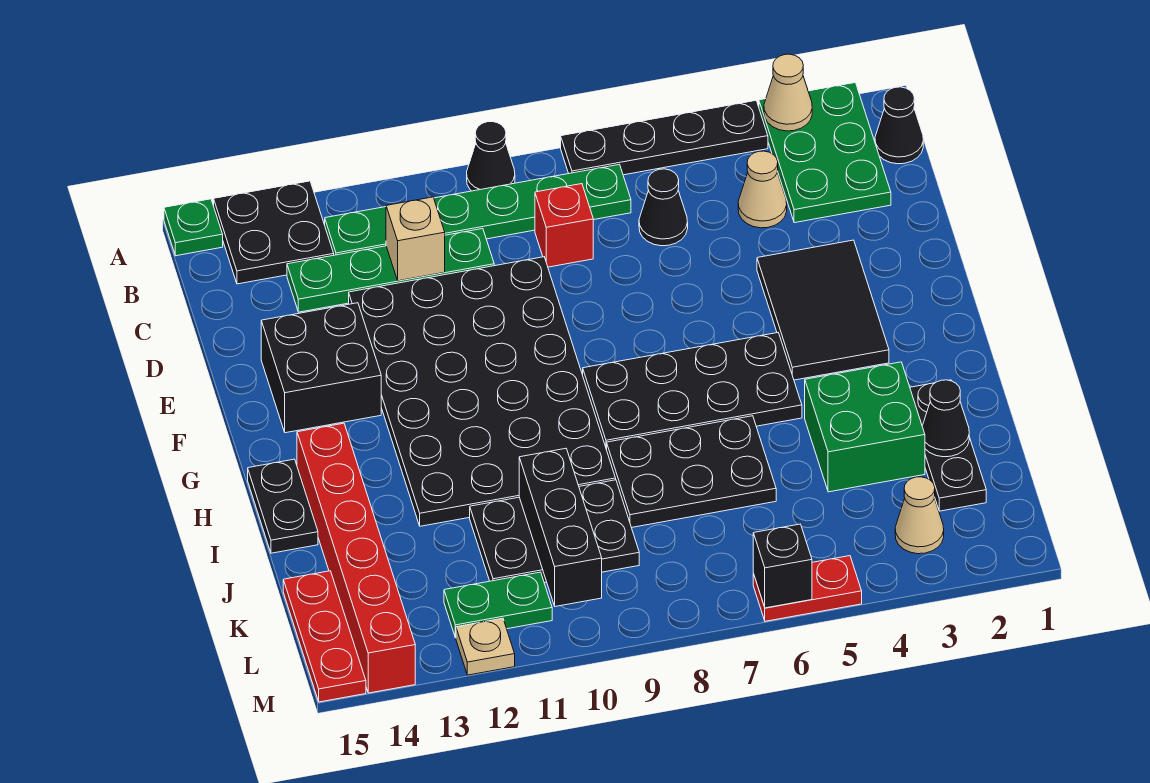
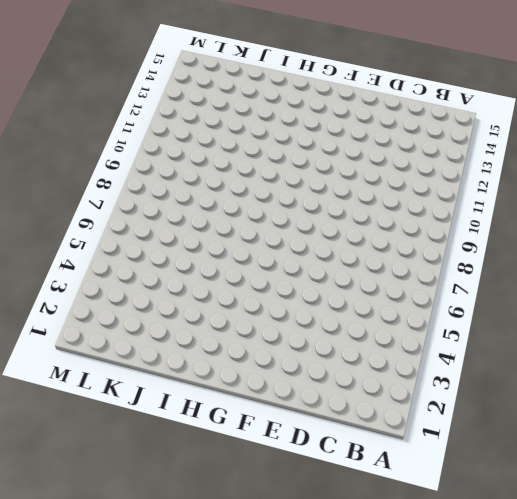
none -> green 2x3 plate [759,83,891,223]
none -> black 1x4 plate [561,100,768,175]
none -> black 1x1 cone [467,122,515,191]
none -> black 2x2 plate [214,181,334,284]

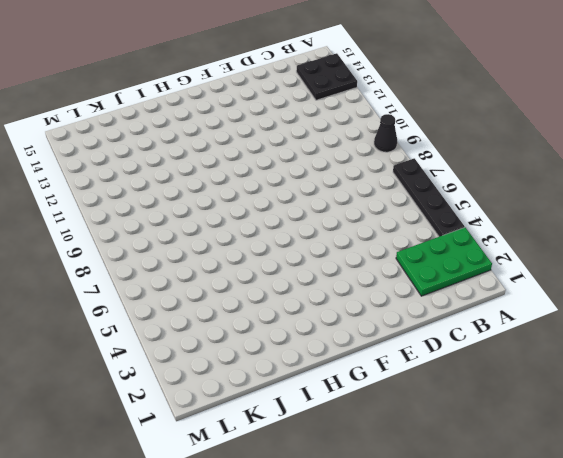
none -> green 1x1 plate [164,199,223,256]
none -> black 1x1 cone [875,87,923,164]
none -> green 1x6 plate [325,164,631,255]
none -> tan 1x1 cone [738,151,787,228]

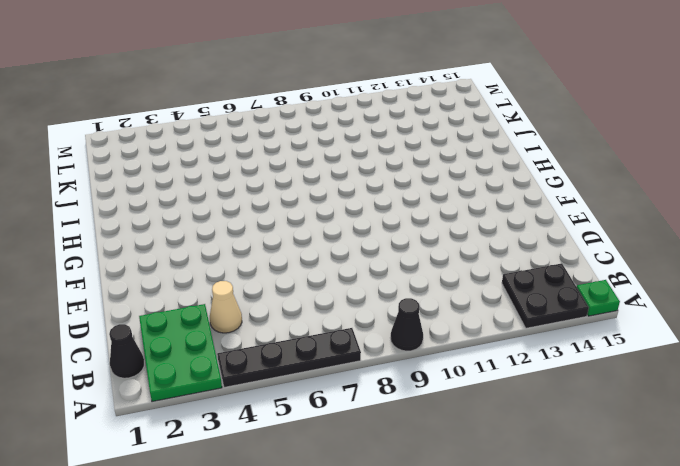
none -> green 1x6 plate [325,164,631,255]
none -> black 1x1 cone [639,169,688,246]
none -> red 1x1 brick [535,184,593,267]
none -> green 1x4 plate [287,229,494,312]

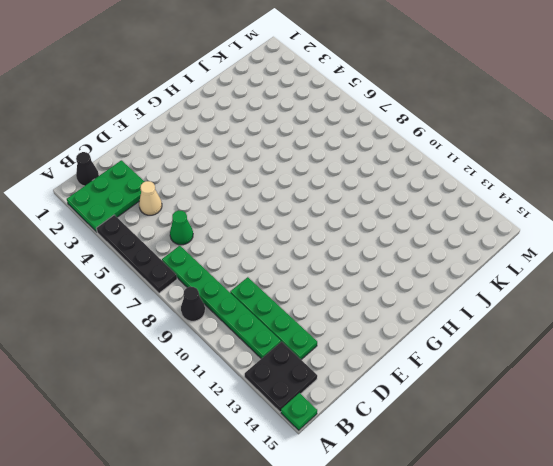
green 1x1 cone [170,210,193,245] -> black 1x1 cone [639,169,688,246]
none -> red 1x1 brick [535,184,593,267]
none -> black 4x6 plate [349,257,616,526]
none -> black 2x3 tile [757,240,889,380]
none -> black 2x2 brick [261,303,381,433]

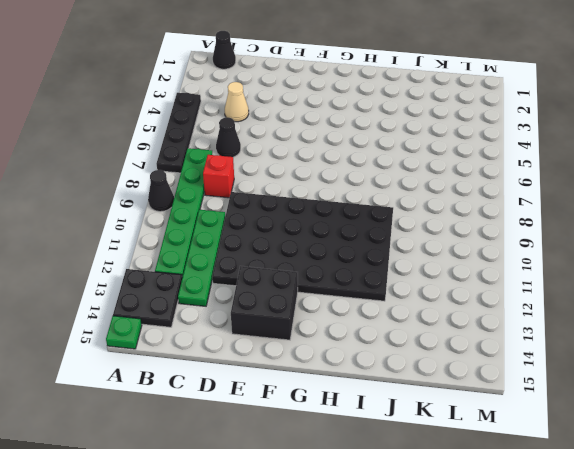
none -> green 2x3 plate [759,83,891,223]
none -> black 2x3 tile [757,240,889,380]
none -> black 2x4 plate [583,333,802,450]
none -> red 1x6 brick [297,423,415,693]

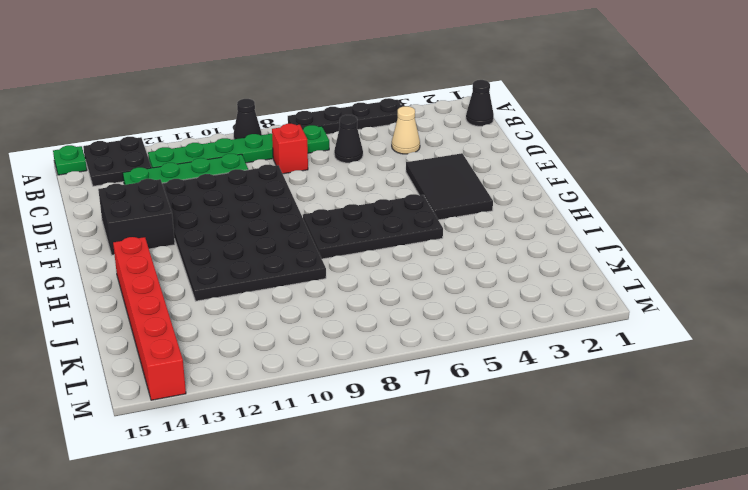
none -> green 2x3 plate [759,83,891,223]
none -> black 1x2 plate [248,459,318,553]
none -> black 1x3 plate [910,380,986,511]
none -> green 2x2 brick [805,362,925,492]

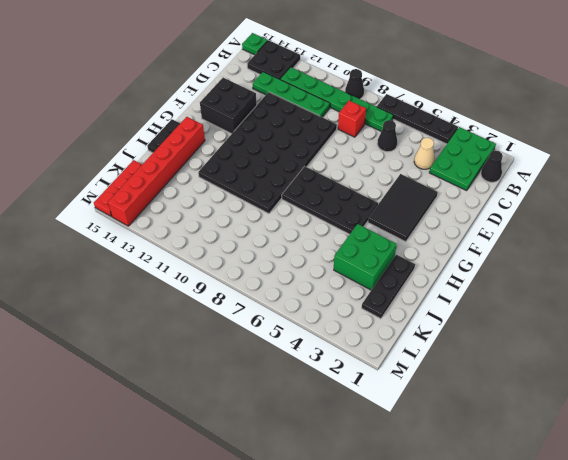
none -> black 2x3 plate [607,416,776,528]
none -> black 2x3 plate [470,480,639,583]
none -> tan 1x1 cone [895,477,944,554]
none -> green 1x2 plate [444,572,552,638]

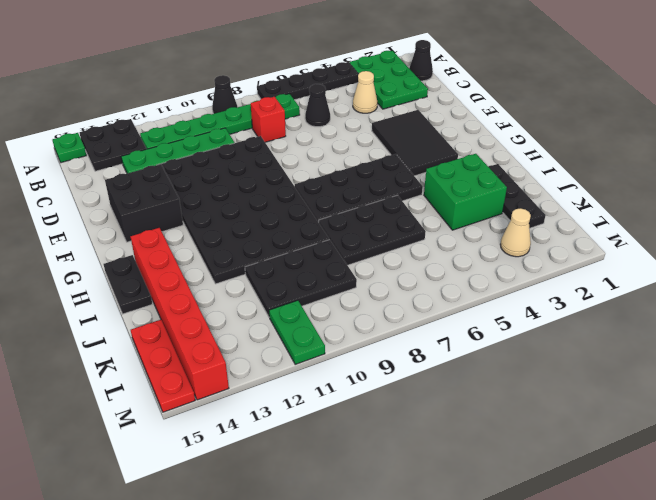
green 1x2 plate [269,300,325,364] -> green 1x2 plate turned to [444,572,552,638]
none -> red 1x2 plate [753,556,862,621]
none -> tan 1x1 plate [456,618,515,675]
none -> tan 1x1 cone [764,54,812,131]
none -> tan 1x1 brick [386,197,445,281]

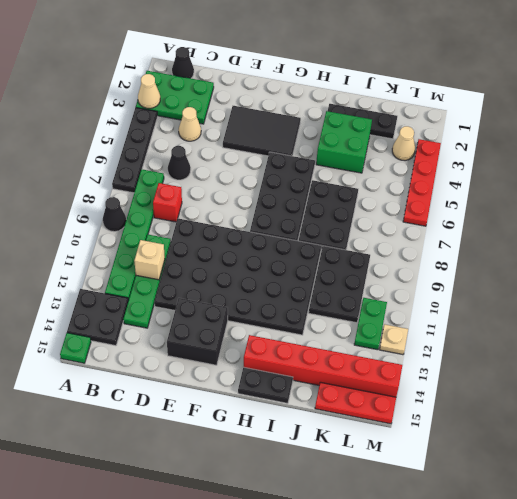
red 1x4 plate [403,139,441,226] -> red 1x2 plate [753,556,862,621]
none -> black 1x1 cone [922,380,969,457]
none -> black 1x3 brick [519,449,602,607]
none -> black 1x1 brick [753,524,812,608]

